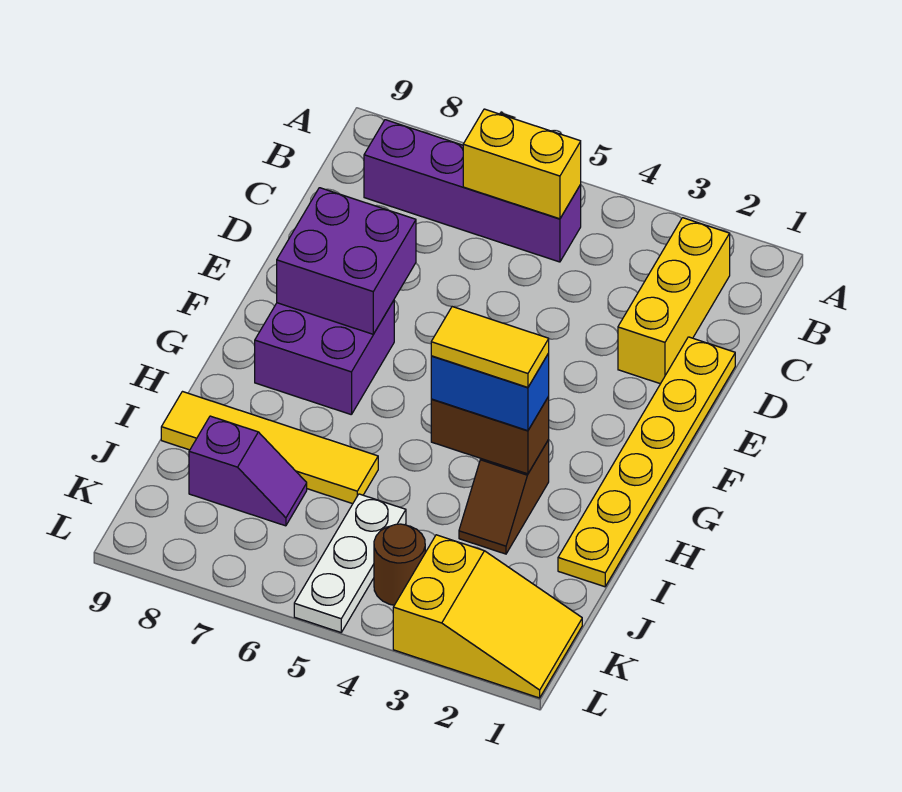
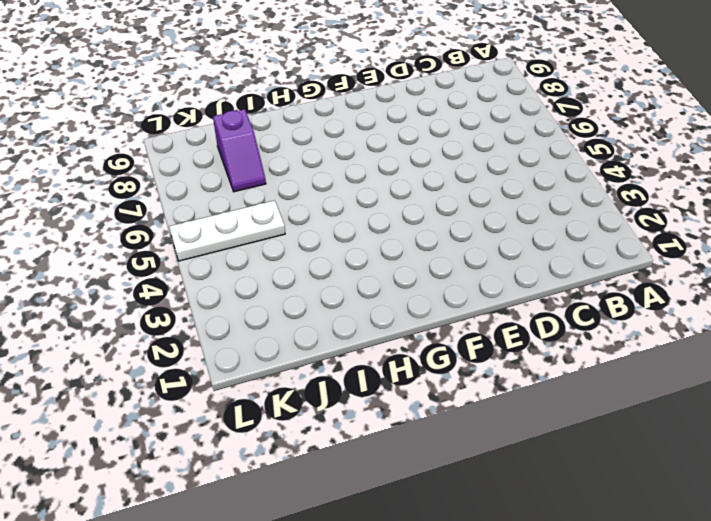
none -> yellow 1x3 brick [618,218,730,384]
none -> purple 1x4 brick [364,120,581,262]
none -> yellow 1x6 plate [558,337,735,587]

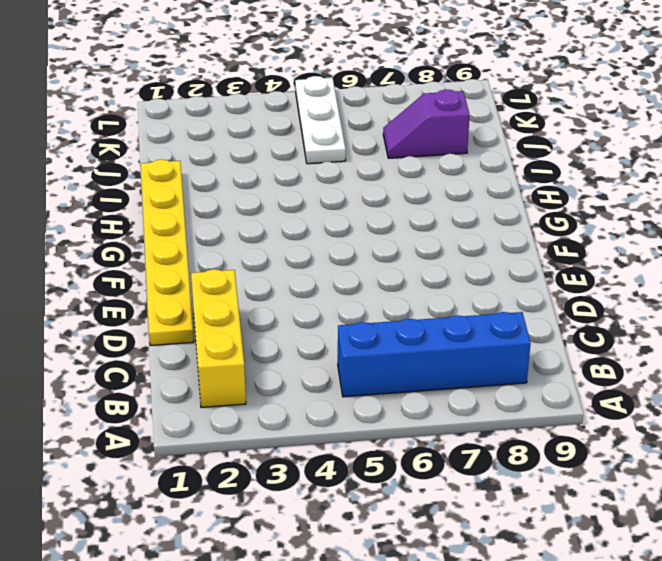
blue 1x4 brick [338,312,531,397] -> purple 1x4 brick [364,120,581,262]
none -> purple 2x2 brick [255,301,394,415]
none -> brown 1x2 slope [459,440,549,554]
none -> yellow 1x4 tile [161,392,378,504]

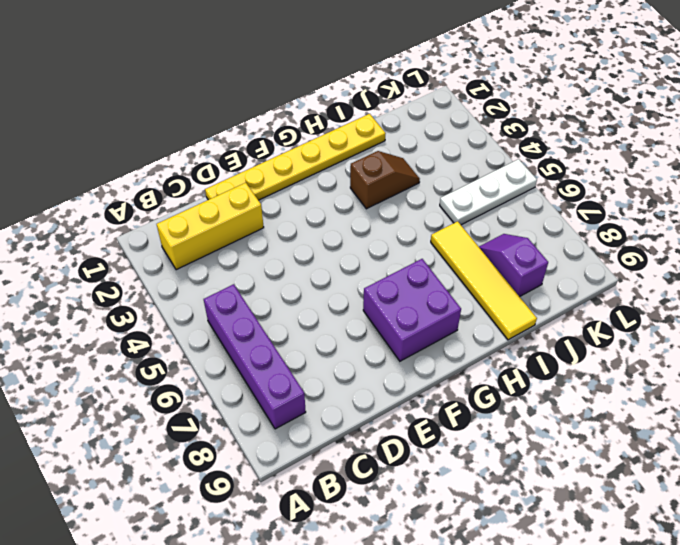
none -> yellow 2x3 slope [393,535,582,698]
none -> brown 1x1 round brick [374,524,425,605]
none -> yellow 1x2 brick [463,109,581,219]

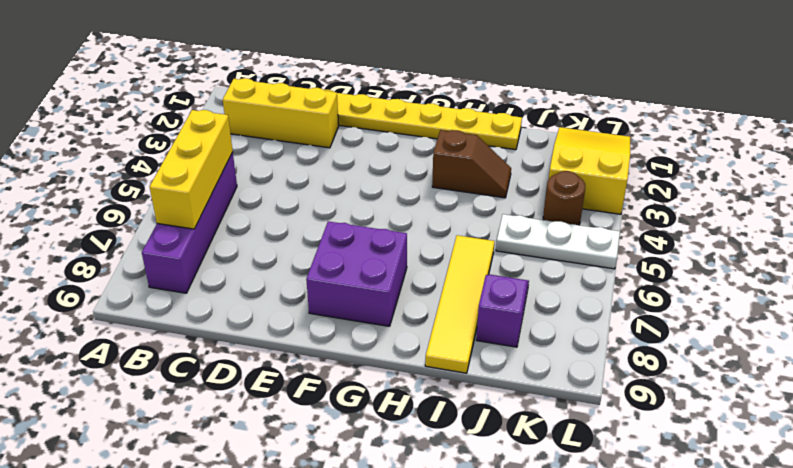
yellow 1x3 brick [150,110,233,229] -> yellow 1x2 brick [463,109,581,219]
none -> purple 2x2 brick [277,188,416,334]
none -> brown 1x2 brick [431,397,549,474]
none -> blue 1x2 brick [431,354,549,431]

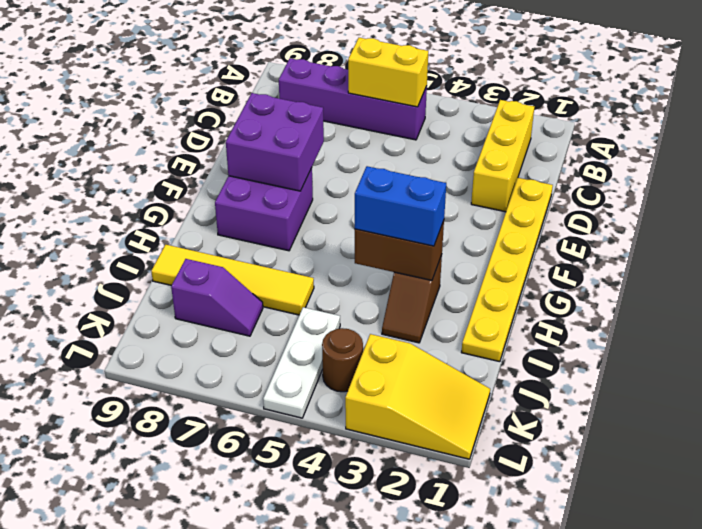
none -> yellow 1x2 tile [431,307,549,387]

